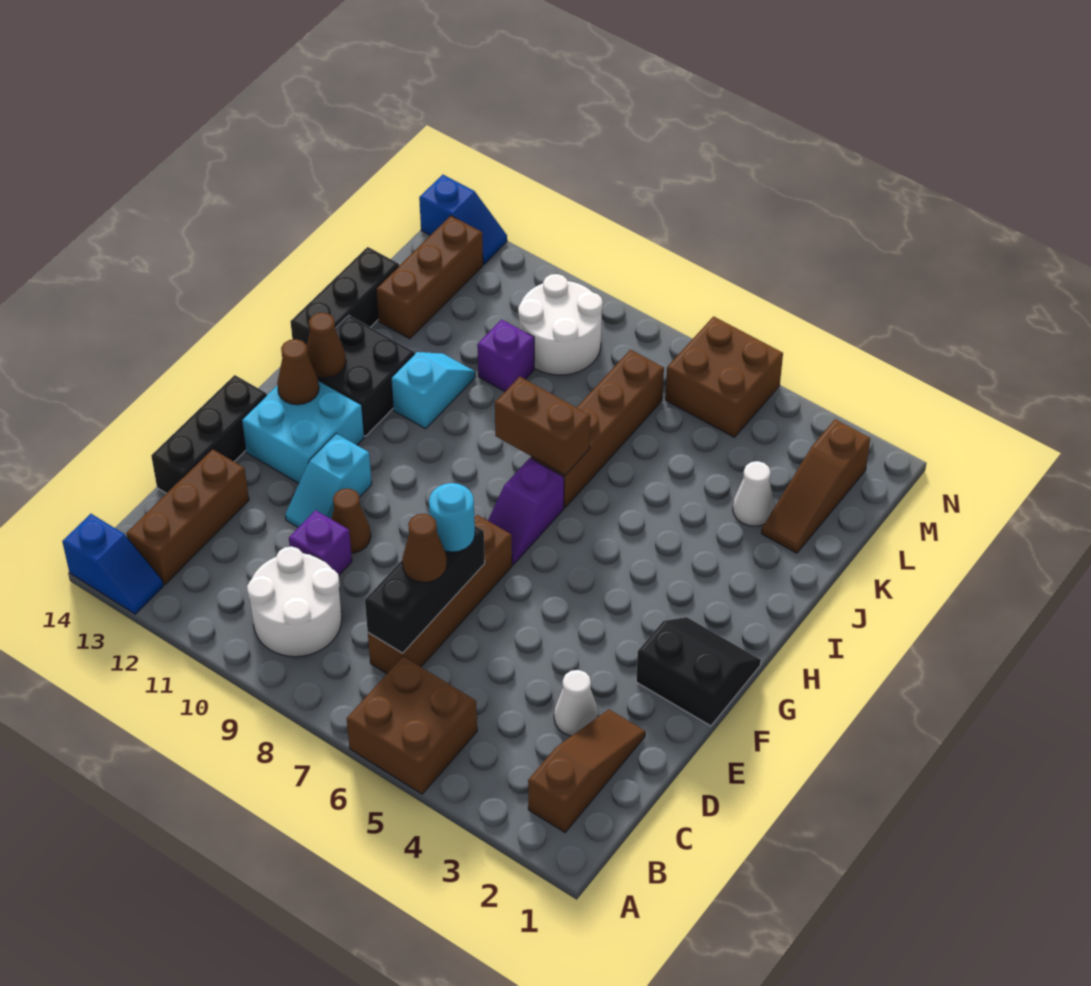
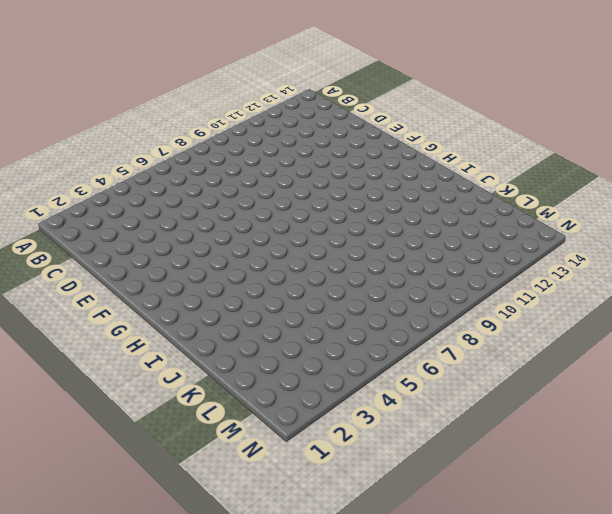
none -> brown 2x2 brick [347,656,477,794]
none -> blue 1x2 slope [62,514,163,614]
none -> brown 1x3 slope [528,709,645,832]
none -> white 2x2 round brick [247,546,342,657]

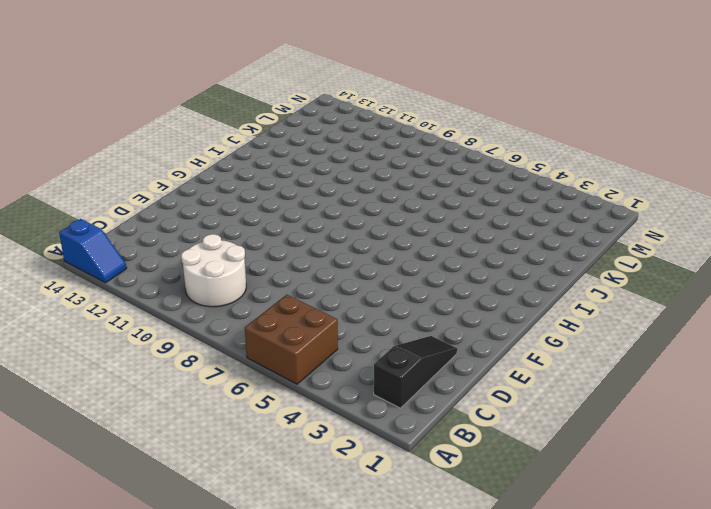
black 1x3 slope [374,336,457,408] -> brown 1x3 slope [528,709,645,832]
none -> brown 1x3 brick [126,449,249,585]
none -> brown 1x4 brick [368,515,512,674]
none -> white 1x1 cone [554,670,598,736]
none -> purple 1x1 brick [289,510,352,576]

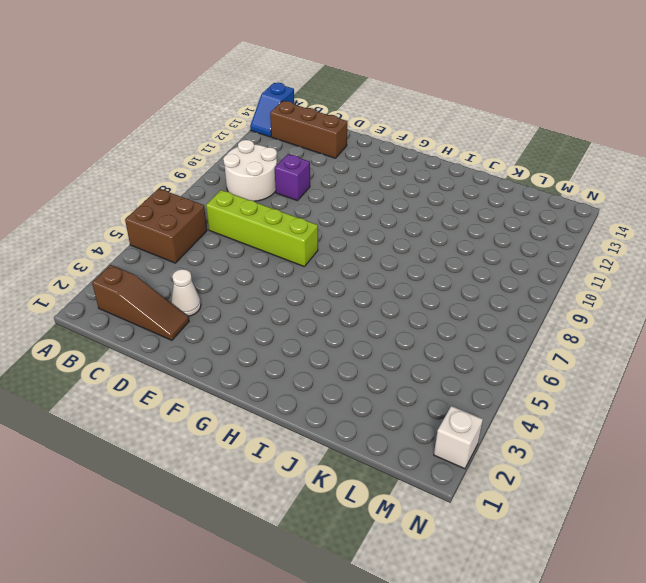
lime 1x4 brick [206,190,318,267] -> brown 1x4 brick [368,515,512,674]
white 1x1 brick [434,406,483,469] -> none
none -> black 1x3 brick [151,375,267,493]
none -> brown 1x1 cone [331,488,371,553]
none -> cyan 1x2 slope [285,434,372,527]
none -> black 2x2 slope [636,617,761,726]

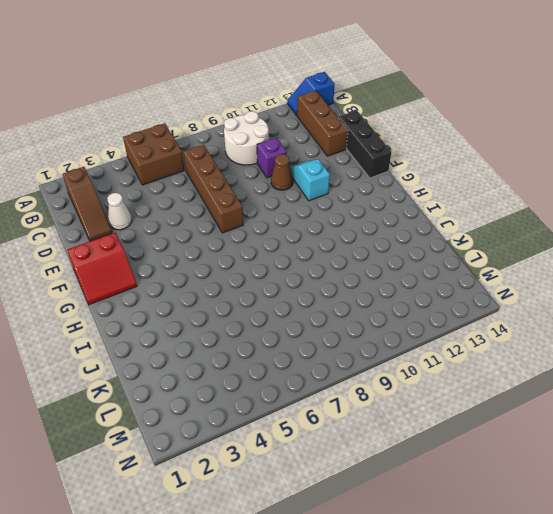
red 2x2 slope [67,232,137,305] -> black 2x2 slope [636,617,761,726]
none -> cyan 2x2 brick [242,381,364,483]
none -> purple 1x2 slope [488,458,564,565]
none -> black 2x2 brick [317,316,415,436]
none -> brown 1x4 brick [531,350,664,508]

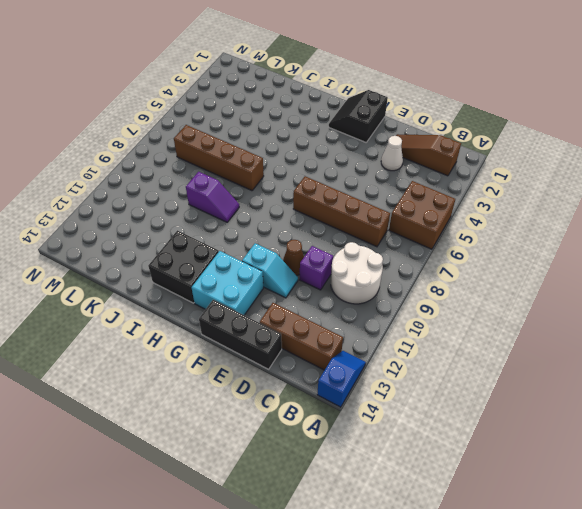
purple 1x2 slope [186,172,239,222] -> purple 1x2 slope moved to [488,458,564,565]
none -> cyan 1x2 slope [391,352,476,429]
none -> black 1x3 brick [290,247,399,345]
none -> brown 1x3 slope [761,419,870,553]
none -> white 1x1 cone [733,461,775,526]

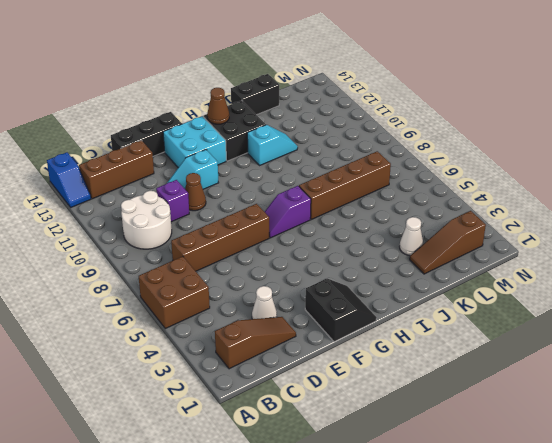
black 1x2 brick [231,74,279,115] -> black 1x3 brick [290,247,399,345]
none -> purple 1x1 brick [477,320,534,392]
none -> brown 1x3 brick [376,216,483,339]
none -> white 2x2 round brick [518,274,603,375]
none -> brown 2x2 brick [665,316,783,437]

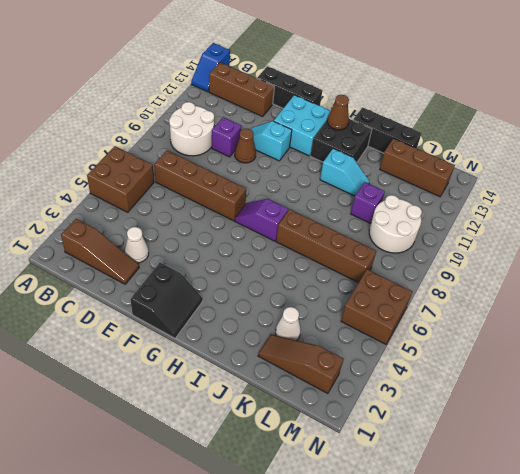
none -> blue 1x2 slope [419,175,507,264]
none -> black 1x3 brick [365,526,485,653]
none -> brown 1x1 cone [277,339,319,405]
none -> brown 1x2 brick [495,377,590,475]

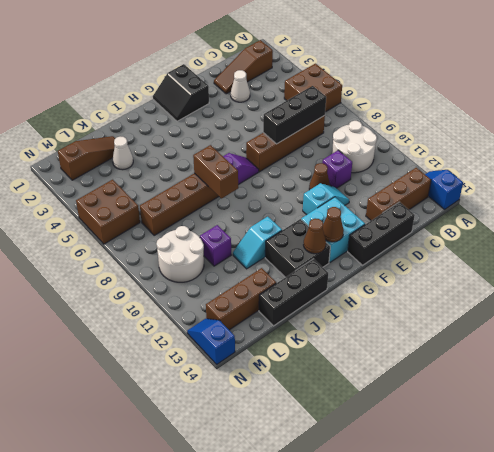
none -> brown 1x1 cone [402,514,447,583]
none -> cyan 1x1 round brick [429,483,475,552]

